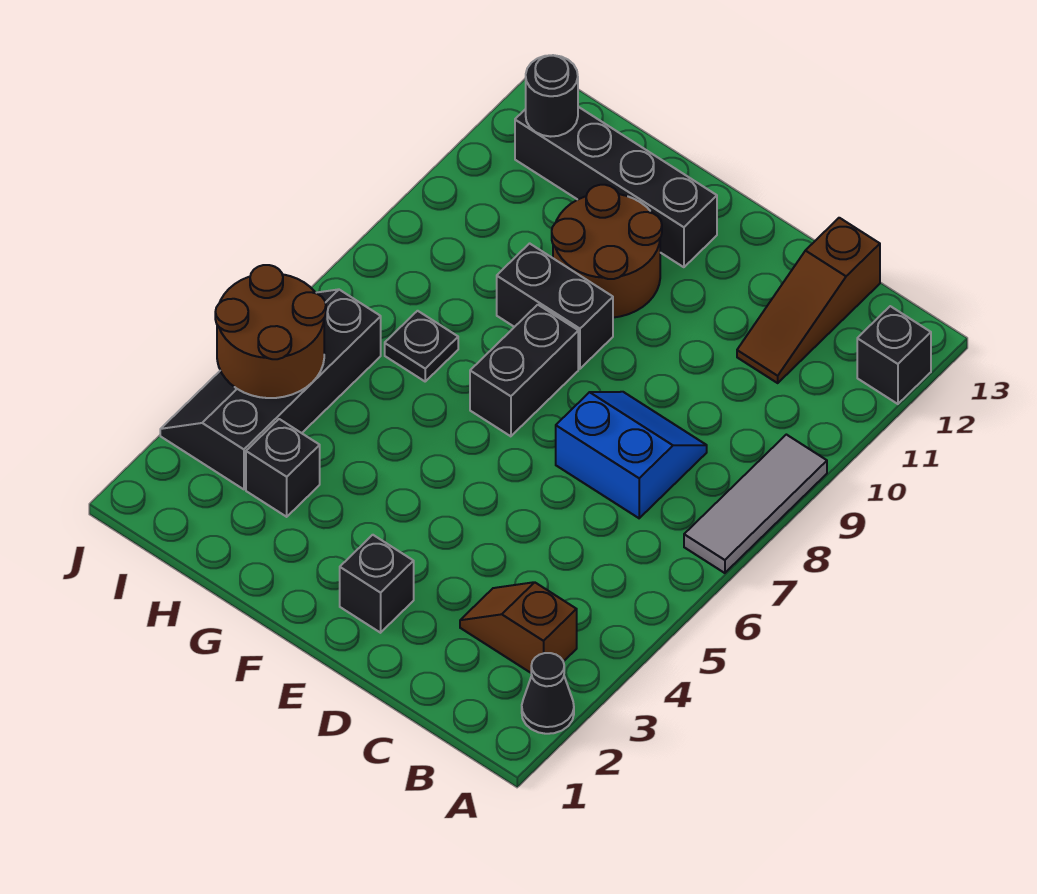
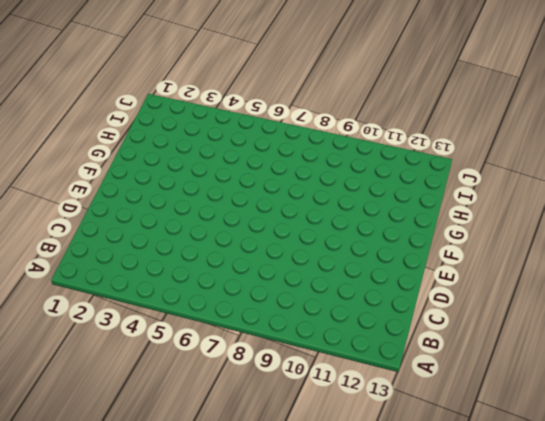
none -> black 1x1 cone [522,653,574,734]
none -> grey 1x3 tile [684,435,827,573]
none -> black 1x1 brick [857,306,931,404]

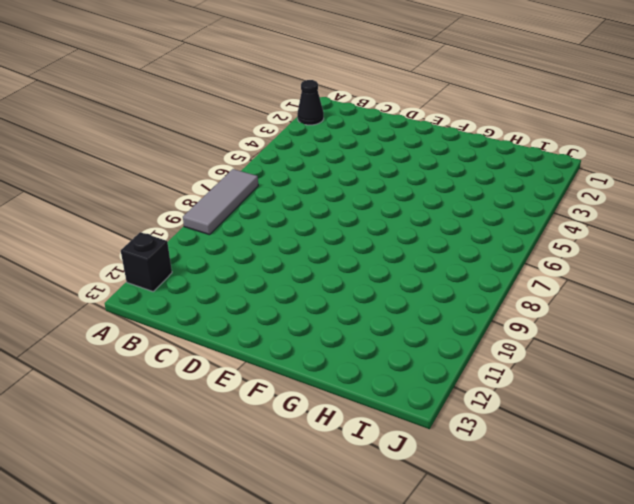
none -> brown 1x2 slope [460,582,577,673]
none -> blue 2x2 slope [556,392,707,518]
none -> brown 1x3 slope [737,218,880,383]

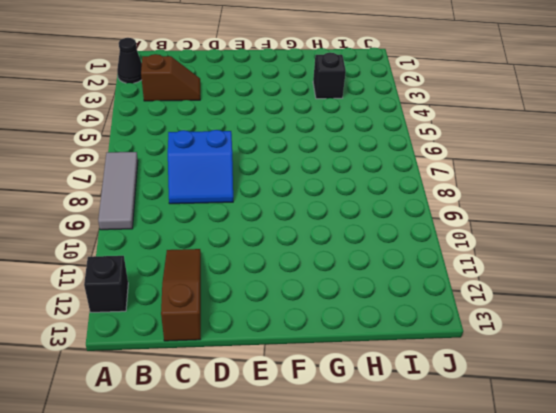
none -> black 1x1 brick [340,535,414,633]
none -> black 1x2 brick [470,305,578,436]
none -> black 1x2 brick [497,243,613,369]

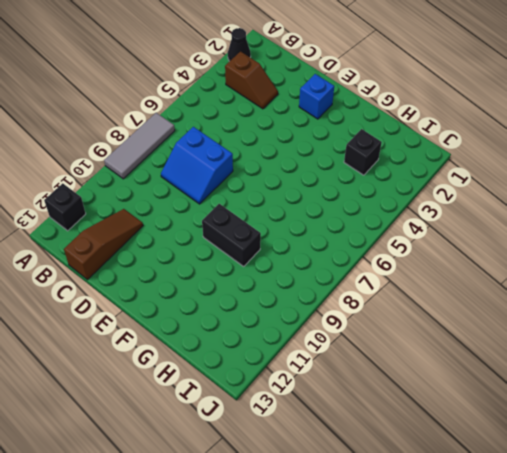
blue 1x1 brick [299,74,334,119] -> black 1x1 brick [340,535,414,633]
none -> black 1x2 brick [470,305,578,436]
none -> brown 2x2 round brick [552,185,662,318]
none -> black 1x4 brick [515,107,717,267]

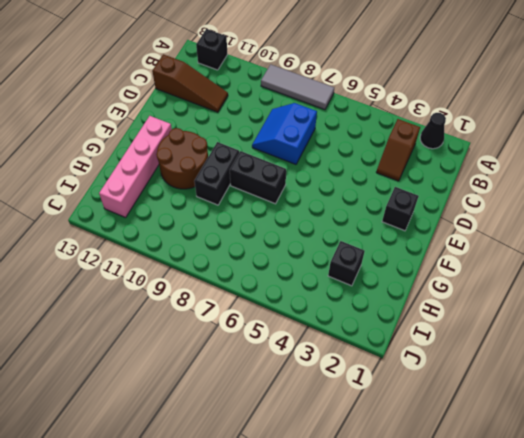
pink 1x4 brick [99,116,172,218] -> black 1x4 brick [515,107,717,267]
none -> black 1x1 plate [385,311,458,381]
none -> black 2x4 slope [160,289,381,489]
none -> brown 2x2 round brick [215,265,326,398]

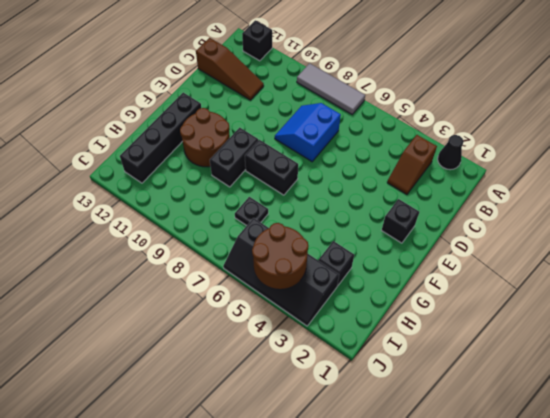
none -> black 1x1 round brick [526,55,578,137]

